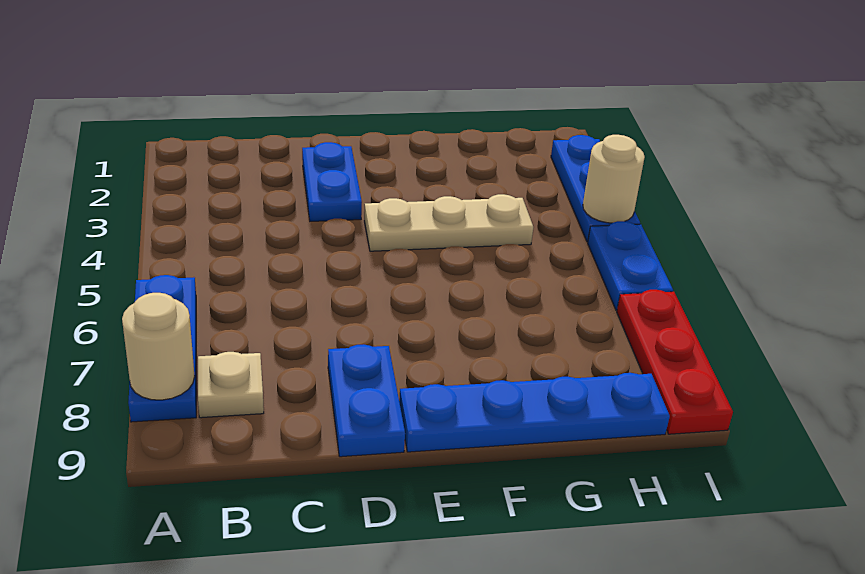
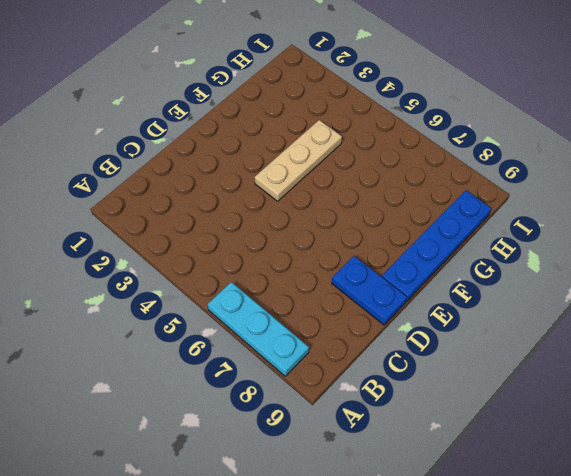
cyan 1x3 plate [208,282,309,376] -> blue 1x3 plate [128,275,196,422]
none -> tan 1x1 plate [198,352,264,418]
none -> blue 1x2 plate [302,142,362,221]

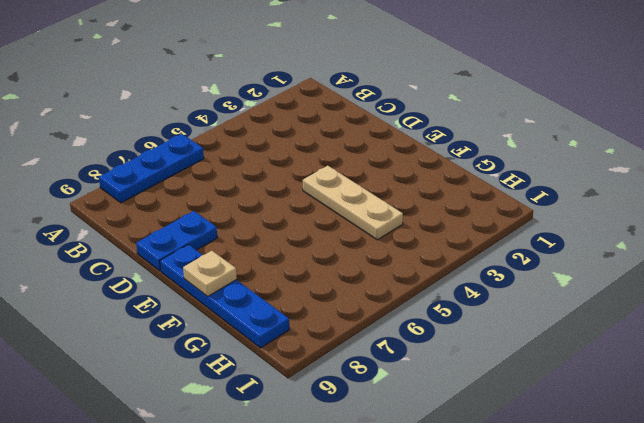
tan 1x1 plate [183,251,237,296] -> tan 1x1 plate moved to [198,352,264,418]
none -> blue 1x2 plate [302,142,362,221]
none -> blue 1x3 plate [551,135,640,242]

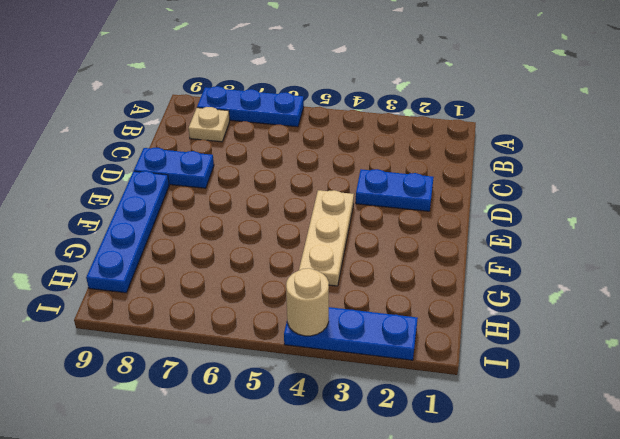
none -> blue 1x2 plate [588,221,673,310]
none -> red 1x3 plate [617,290,733,434]

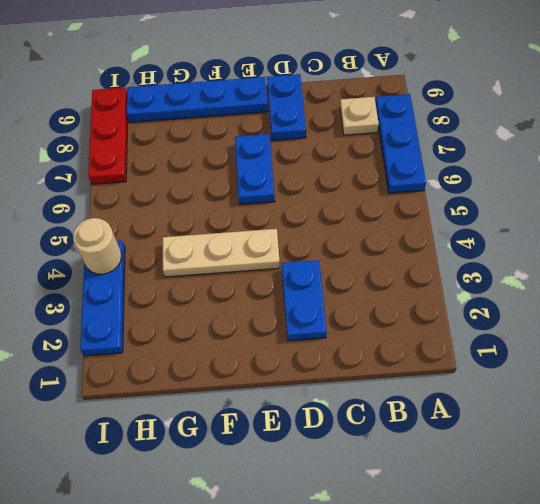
blue 1x2 plate [235,134,275,204] -> blue 1x2 plate moved to [588,221,673,310]
none -> tan 1x1 round brick [122,293,195,400]

